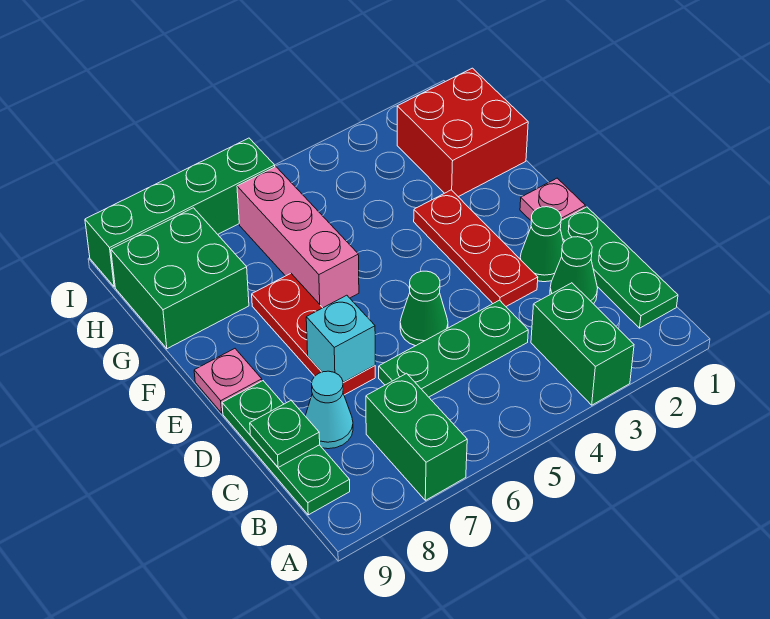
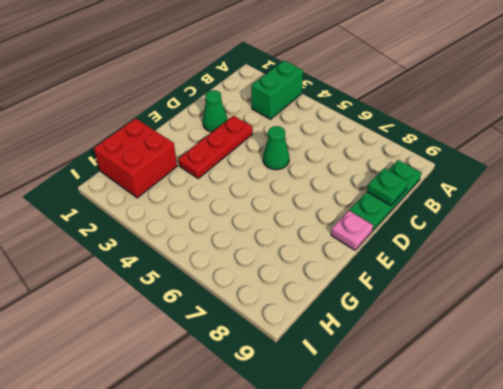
none -> green 1x2 brick [366,373,467,500]
none -> green 1x3 plate [560,207,678,328]
none -> green 1x1 cone [550,237,598,304]

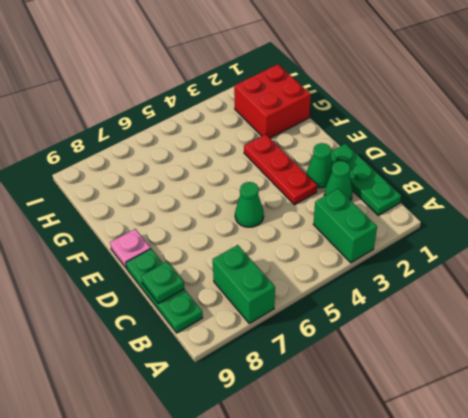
none -> green 1x3 plate [379,300,528,397]
none -> cyan 1x1 cone [306,371,353,449]
none -> red 1x3 plate [252,274,375,395]

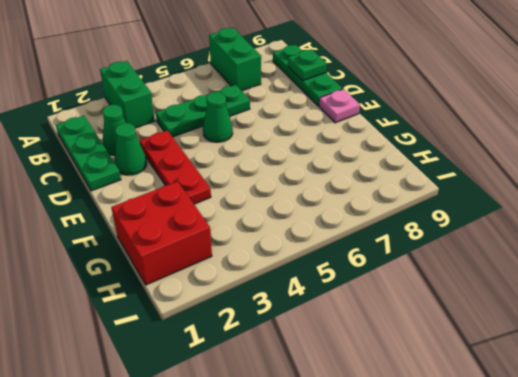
none -> cyan 1x1 cone [306,371,353,449]
none -> red 1x3 plate [252,274,375,395]
none -> pink 1x1 plate [520,178,585,220]

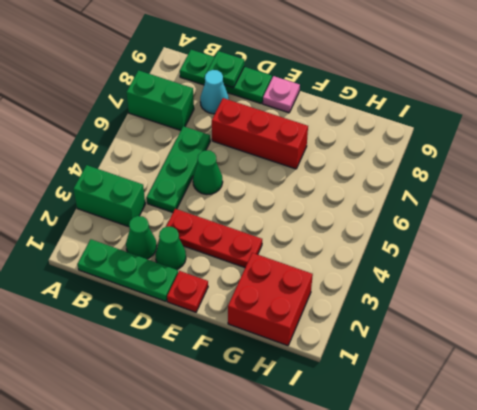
red 1x3 brick [212,98,308,169] -> red 1x3 plate [252,274,375,395]
red 1x1 plate [167,271,208,312] -> pink 1x1 plate [520,178,585,220]
none -> pink 1x3 brick [237,167,359,308]
none -> green 2x2 brick [111,208,249,349]
none -> green 1x4 brick [85,138,275,287]

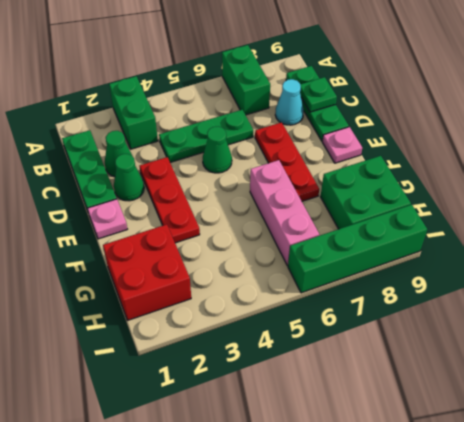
none -> cyan 1x1 brick [306,295,375,383]

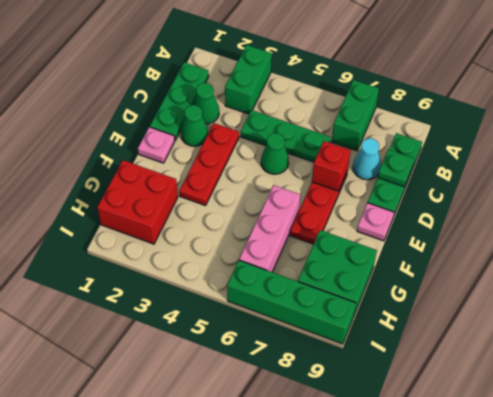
red 1x1 brick [312,141,351,191] -> cyan 1x1 brick [306,295,375,383]

